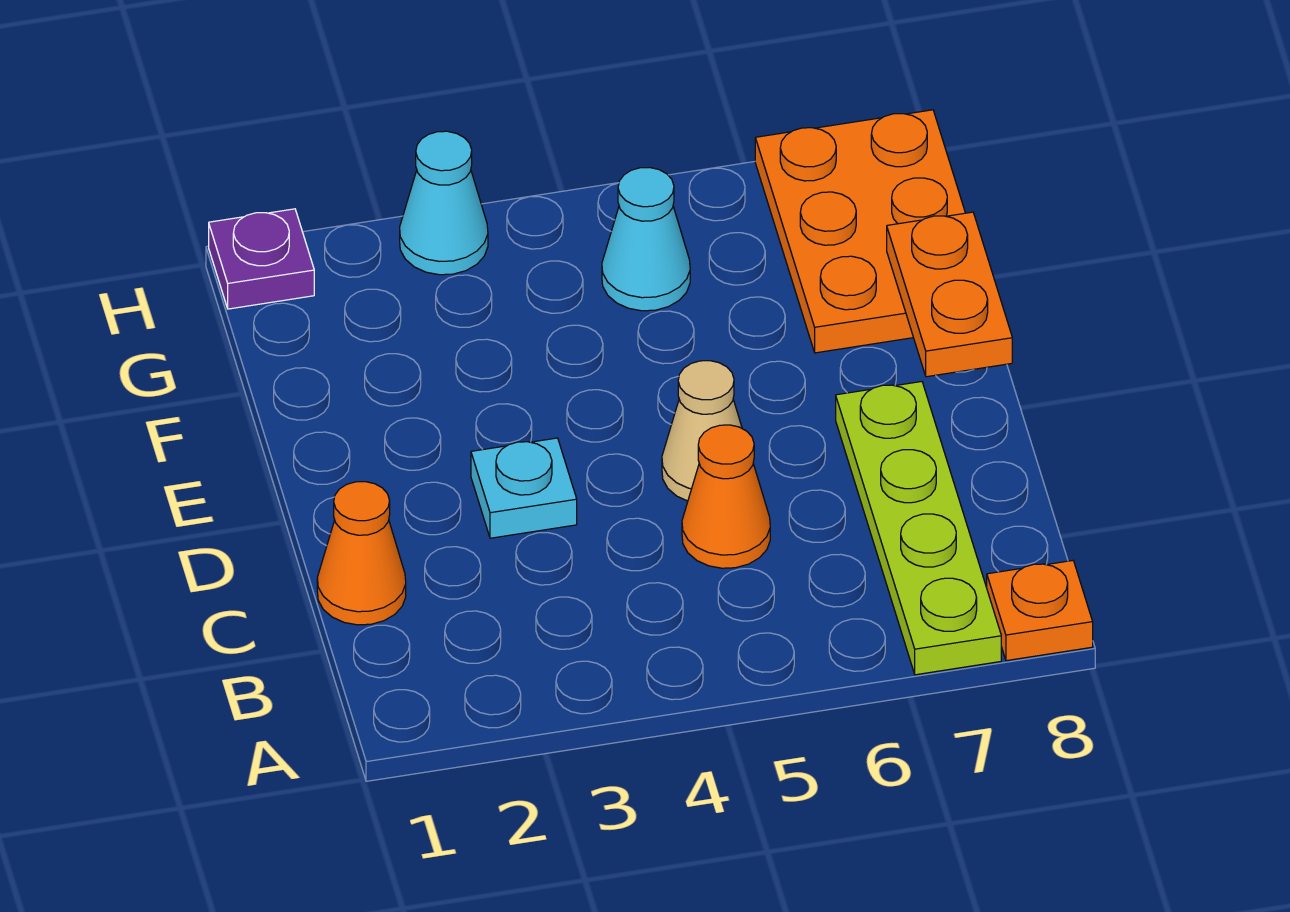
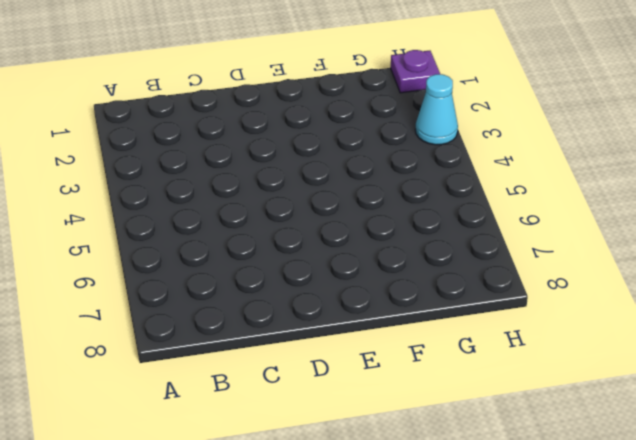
none -> lime 1x4 plate [836,382,1001,675]
none -> orange 1x1 plate [987,561,1093,661]

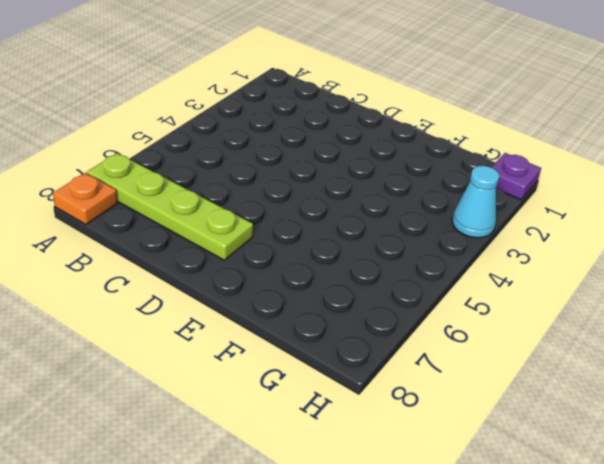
none -> orange 1x1 cone [317,482,406,625]
none -> orange 1x1 cone [682,425,770,568]

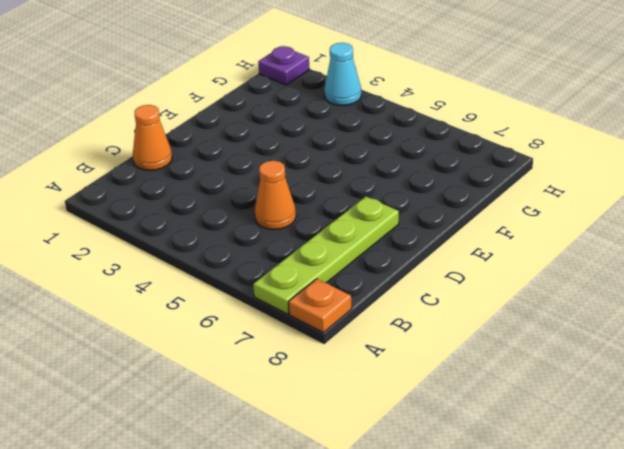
none -> cyan 1x1 plate [471,438,577,538]
none -> tan 1x1 cone [662,361,742,501]

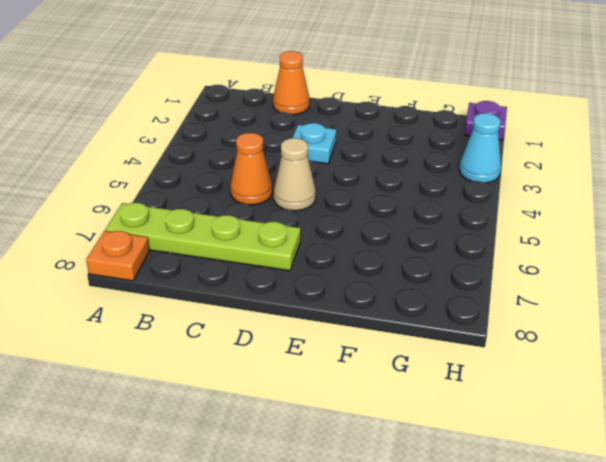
none -> orange 2x3 plate [755,110,965,353]
none -> cyan 1x1 cone [602,167,690,311]

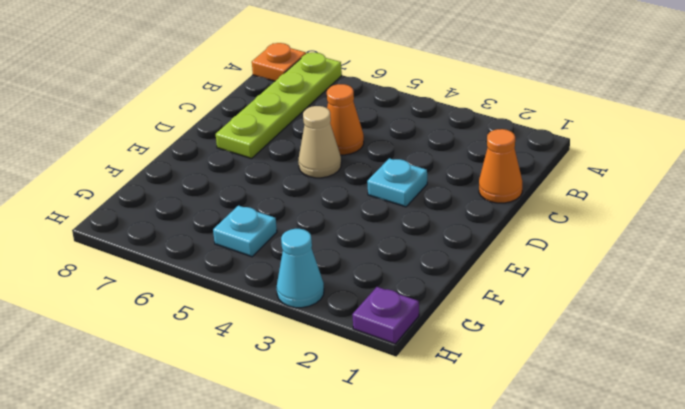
cyan 1x1 plate [213,206,277,257] -> cyan 1x1 cone [602,167,690,311]
none -> orange 2x3 plate [755,110,965,353]
none -> orange 1x2 plate [887,212,1012,377]

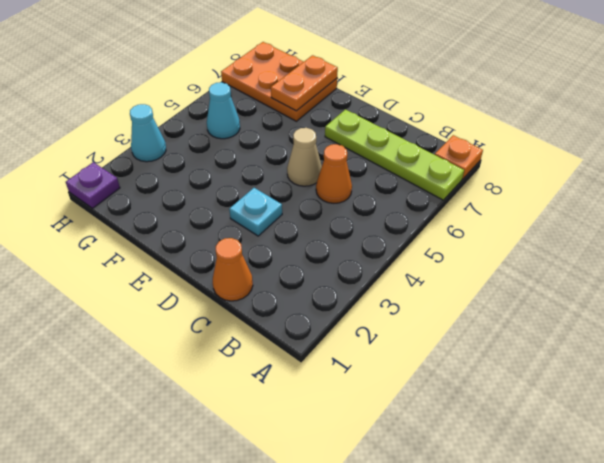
orange 1x2 plate [271,55,338,111] -> orange 1x2 plate turned to [887,212,1012,377]

